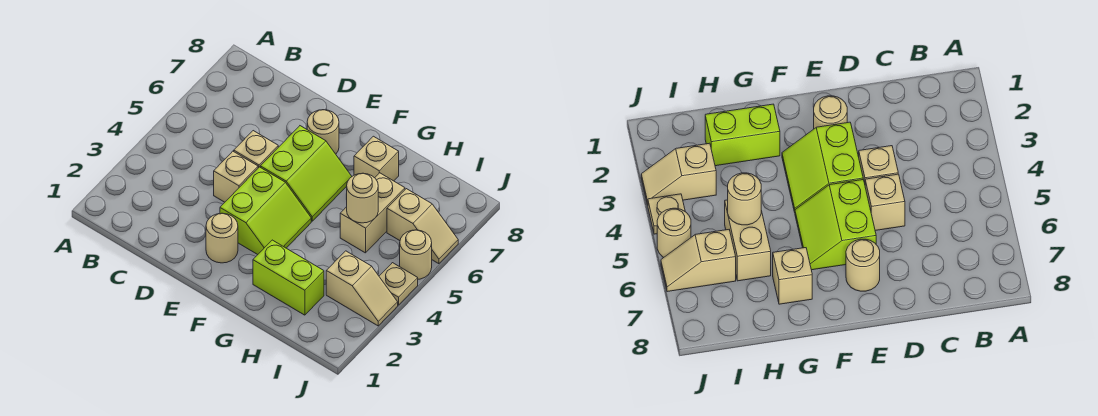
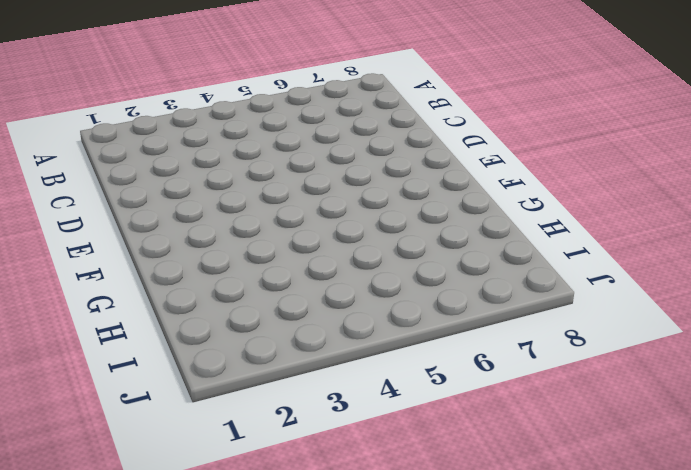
none -> tan 1x1 brick [214,151,258,202]
none -> tan 1x1 brick [234,131,278,168]
none -> tan 1x1 round brick [206,213,238,263]

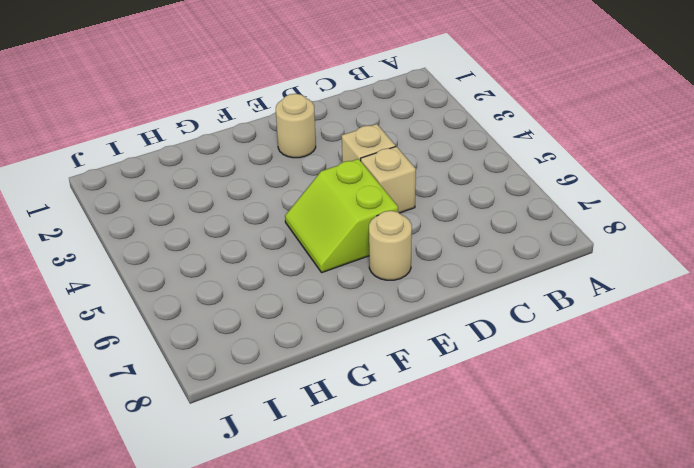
none -> lime 2x2 slope [220,167,311,255]
none -> lime 1x2 brick [253,240,324,315]
none -> tan 1x1 brick [354,136,399,181]

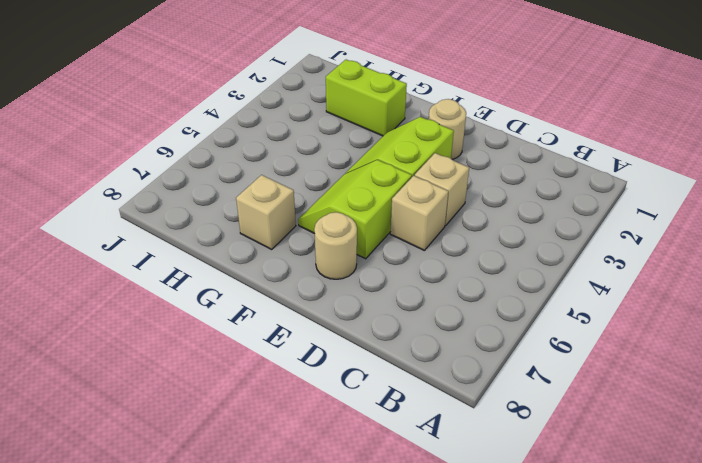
none -> tan 1x2 brick [340,173,405,253]
none -> tan 1x2 slope [326,251,398,326]
none -> tan 1x2 slope [387,189,458,264]

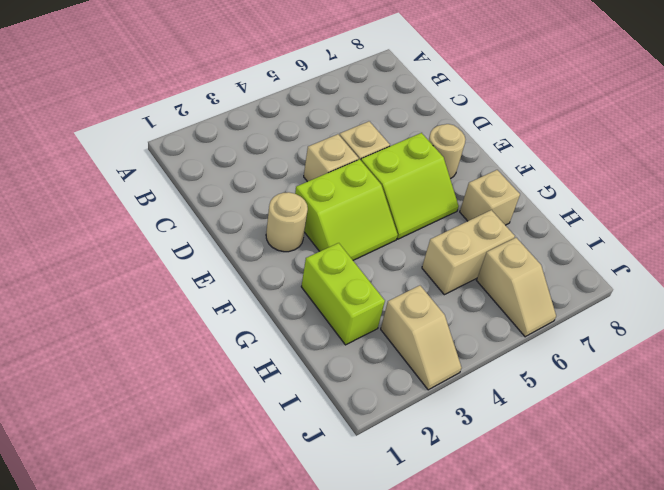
none -> tan 1x1 plate [379,263,418,305]
none -> tan 1x1 round brick [400,230,432,279]
none -> tan 1x1 round brick [346,173,378,223]

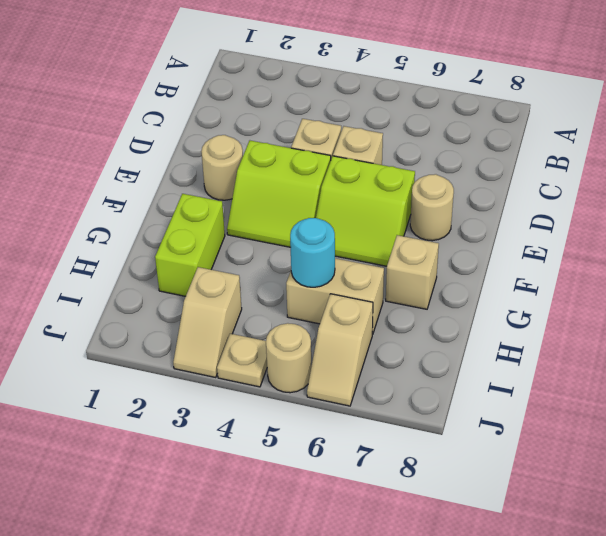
cyan 1x1 round brick [290,218,335,287] -> tan 1x1 round brick [346,173,378,223]

